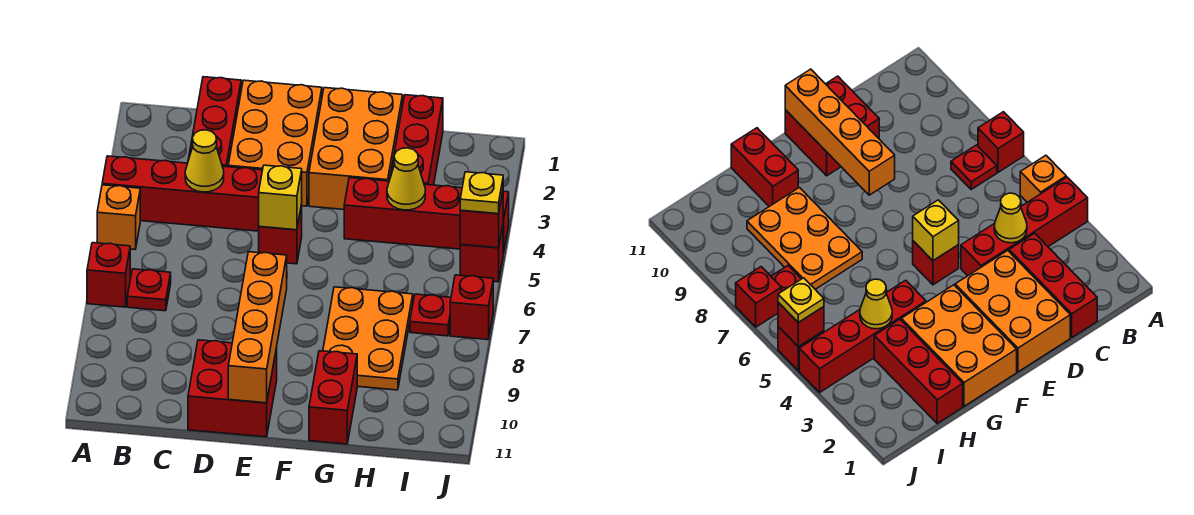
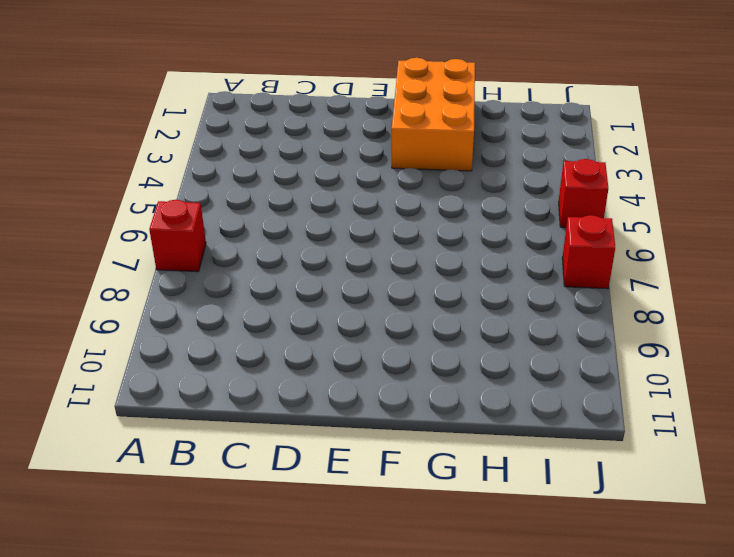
none -> red 1x4 brick [102,156,262,231]
none -> orange 1x1 brick [97,185,140,249]
none -> red 1x1 plate [127,269,171,311]

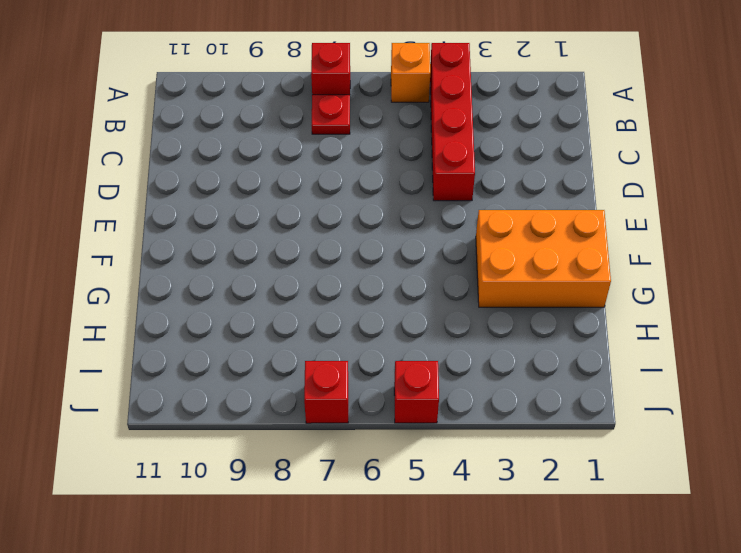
none -> red 1x3 brick [188,77,241,167]
none -> orange 2x3 brick [228,80,322,206]
none -> red 2x2 brick [188,340,277,437]

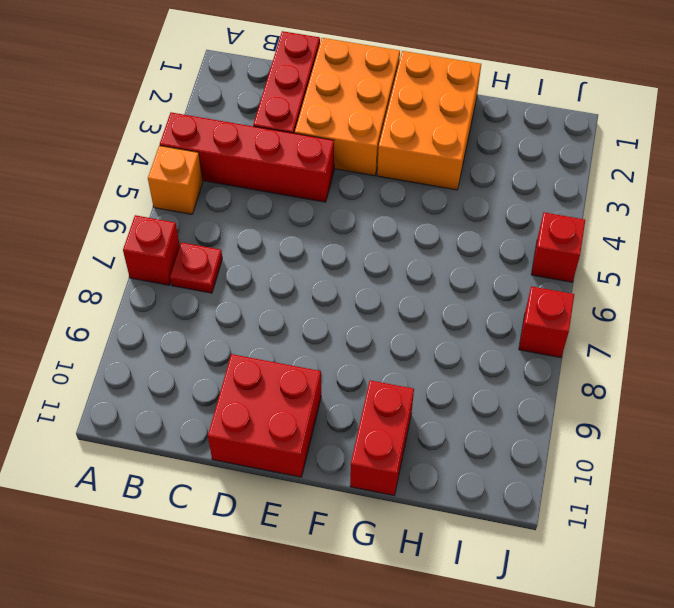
none -> red 1x1 brick [259,205,302,264]
none -> red 1x4 brick [344,178,509,253]
none -> orange 2x3 plate [323,287,413,390]

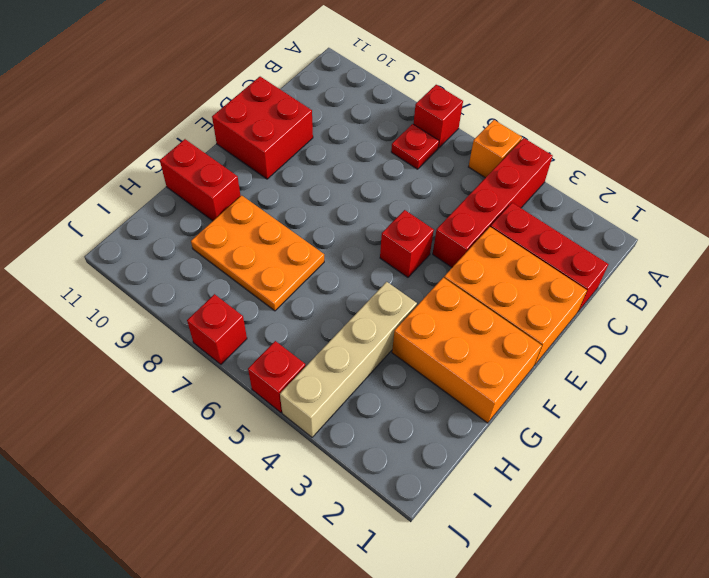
tan 1x4 brick [280,282,417,437] -> red 1x4 brick [344,178,509,253]
none -> red 1x3 brick [390,95,443,185]
none -> red 1x1 plate [410,294,451,336]
none -> yellow 1x1 cone [185,130,224,192]

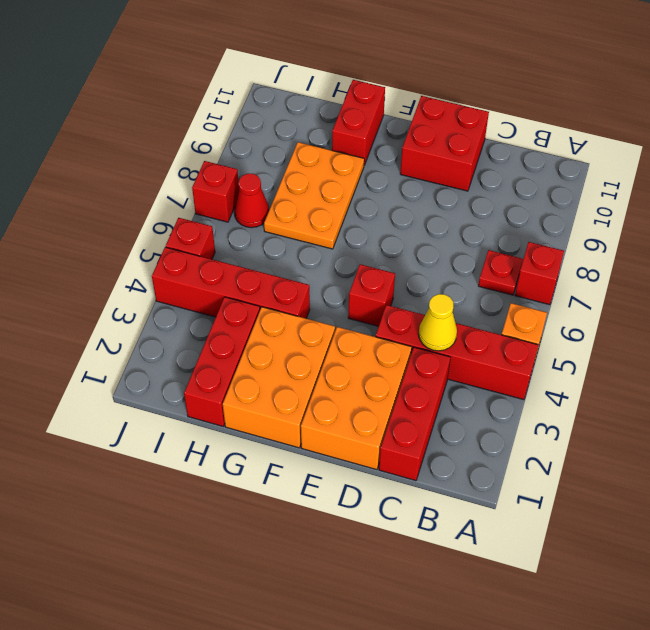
red 1x1 cone [234,174,269,228] -> red 1x1 plate [410,294,451,336]
none -> yellow 1x1 brick [259,165,302,230]
none -> orange 1x4 brick [228,252,287,403]
none -> yellow 1x1 cone [387,148,425,210]

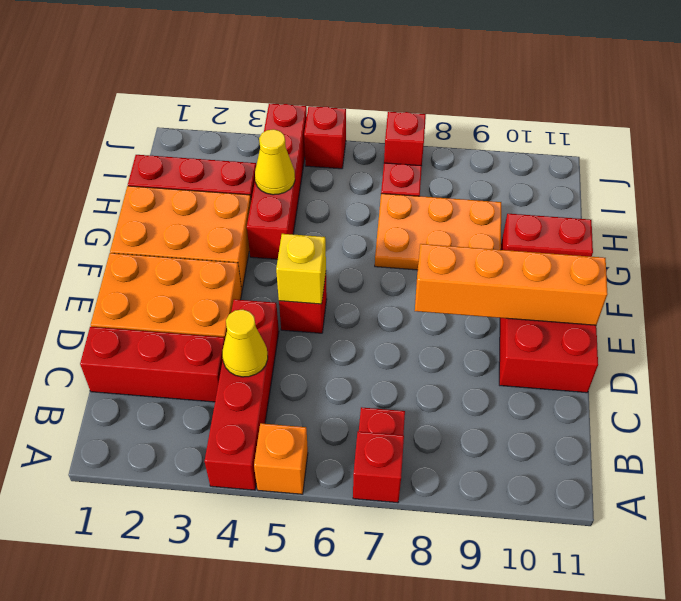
none -> red 1x1 brick [460,192,503,248]
none -> yellow 1x1 plate [460,172,503,214]

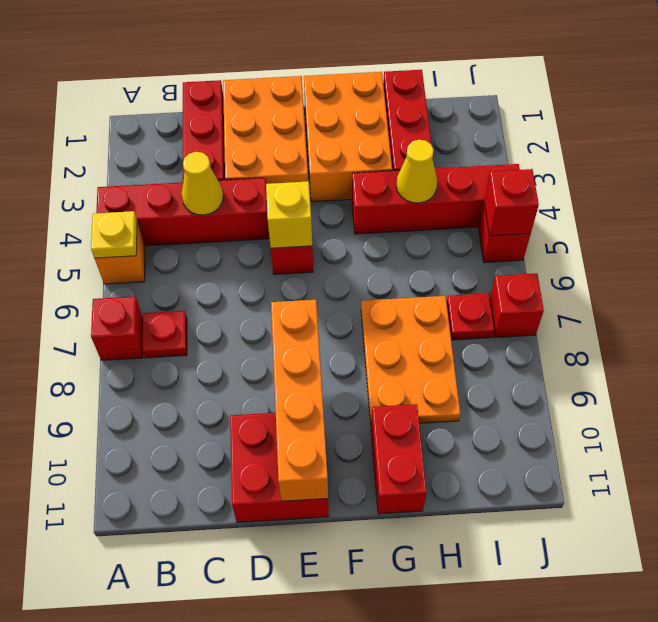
yellow 1x1 plate [91,211,137,258] -> yellow 1x1 plate moved to [460,172,503,214]

